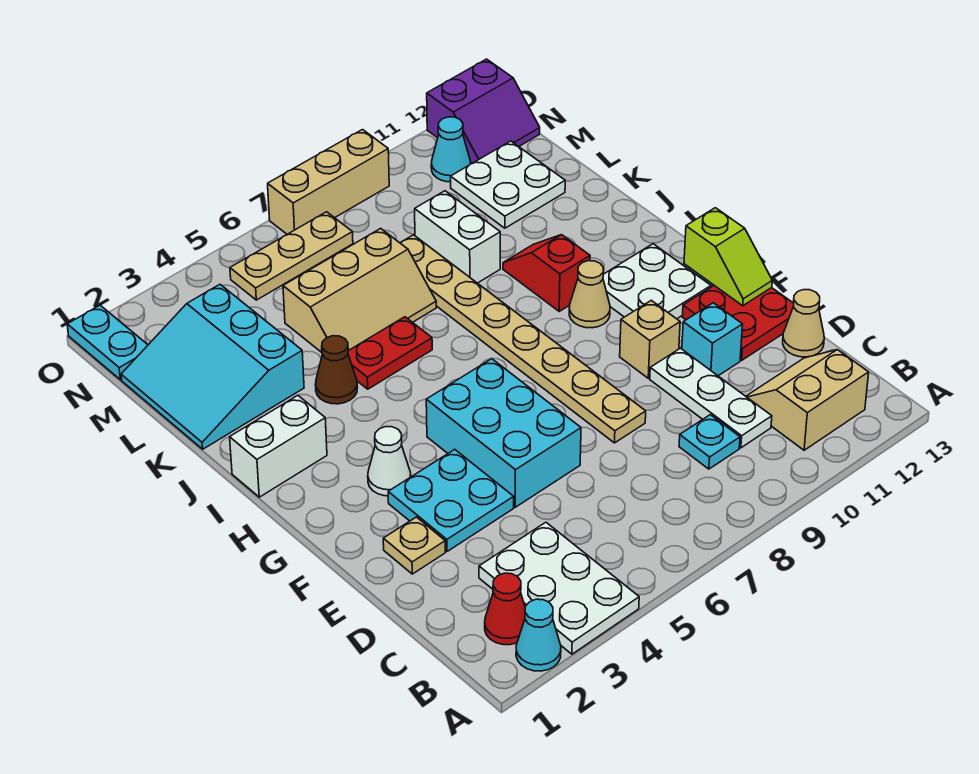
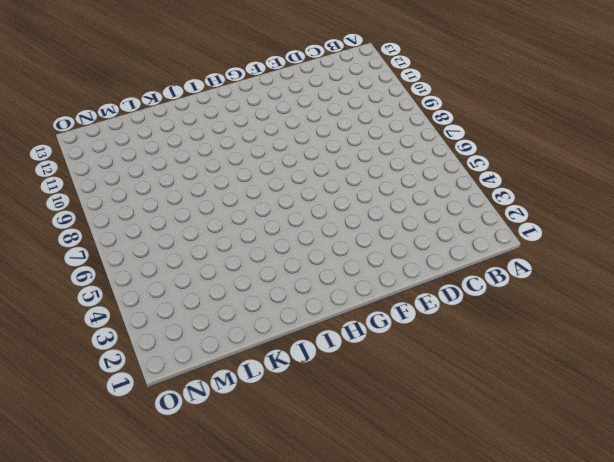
none -> cyan 1x1 cone [516,599,561,671]
none -> white 2x3 plate [479,522,639,654]
none -> red 1x1 cone [485,573,525,645]
none -> tan 2x2 slope [746,350,869,450]

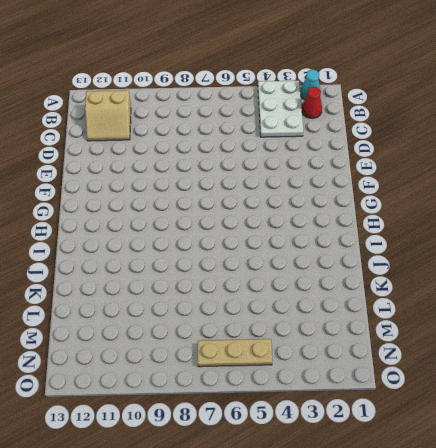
none -> cyan 1x1 plate [679,415,740,469]
none -> white 1x3 plate [650,348,772,448]
none -> tan 1x1 cone [783,290,824,357]
none -> tan 1x1 plate [383,517,445,574]

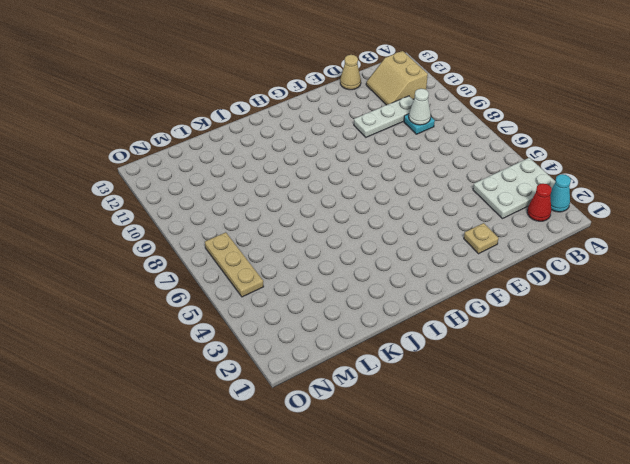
white 1x1 cone [409,89,431,125] -> white 1x1 cone moved to [368,427,411,496]
none -> cyan 2x2 plate [388,449,514,552]
none -> cyan 2x3 brick [426,359,581,507]
none -> tan 1x8 plate [400,235,646,443]
none -> cyan 1x1 brick [682,303,743,376]

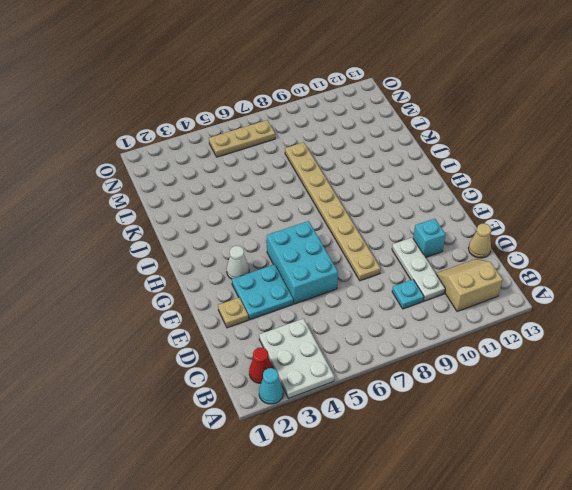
none -> red 2x2 plate [682,286,794,360]
none -> tan 1x1 brick [620,300,680,378]
none -> white 2x2 plate [603,244,711,319]
none -> tan 1x1 cone [569,261,610,328]

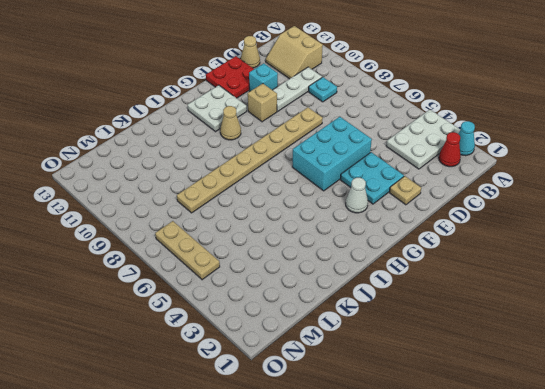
none -> white 1x2 brick [230,395,327,497]
none -> red 1x2 slope [503,235,590,311]
none -> brown 1x1 cone [315,336,358,404]
none -> red 1x2 plate [348,317,432,389]

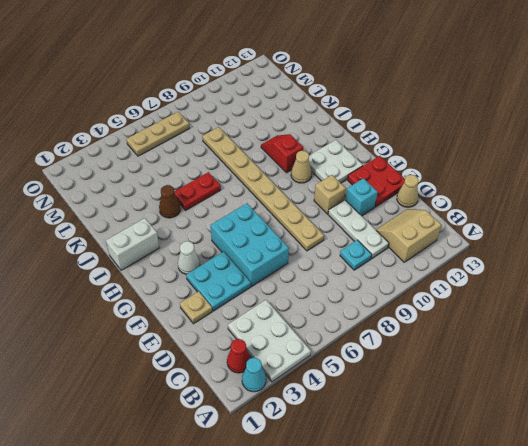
none -> cyan 3x3 slope [121,285,304,449]
none -> tan 2x3 slope [283,228,436,352]
none -> white 1x2 brick [415,191,500,283]
none -> white 2x2 plate [451,141,565,228]

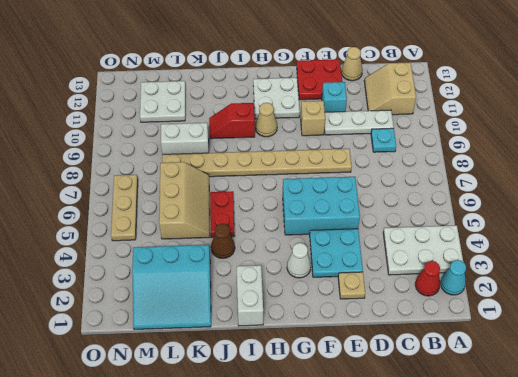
none -> cyan 1x2 plate [67,305,148,380]
none -> cyan 1x1 cone [431,117,471,182]
none -> purple 2x2 slope [427,59,540,163]
none -> tan 1x3 brick [268,130,389,234]

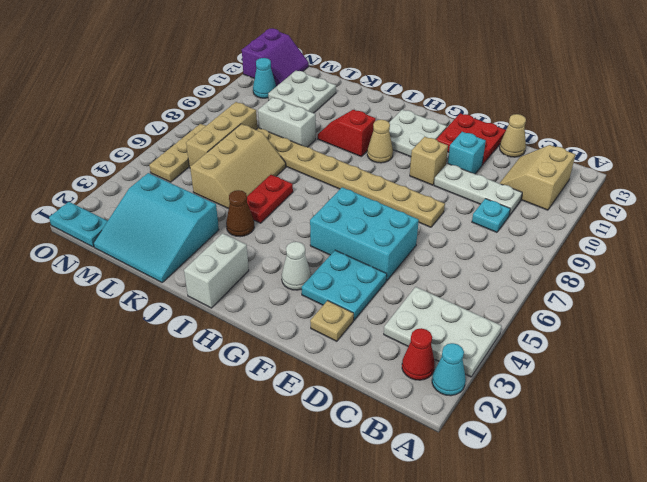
tan 1x3 brick [186,102,257,168] -> tan 1x3 brick moved to [268,130,389,234]
none -> lime 1x2 slope [684,208,772,306]

